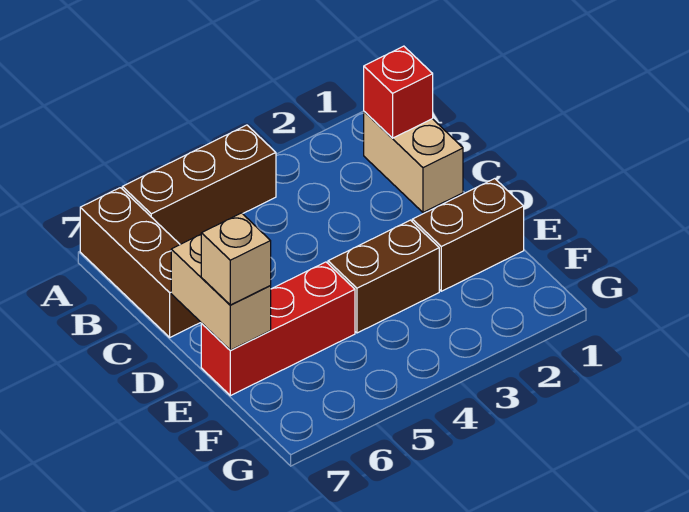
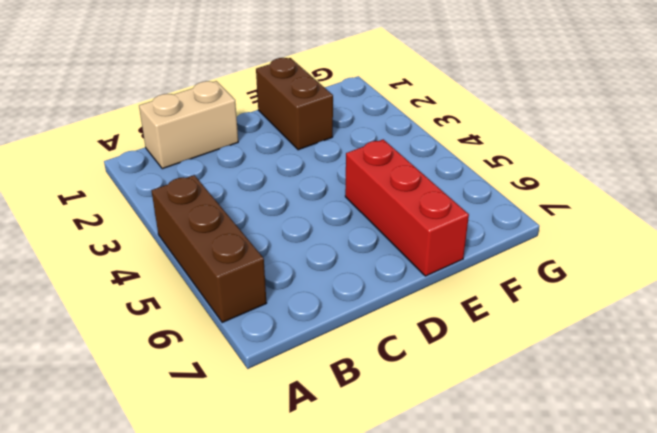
none -> brown 1x3 brick [80,188,201,337]
none -> brown 1x2 brick [328,220,439,333]

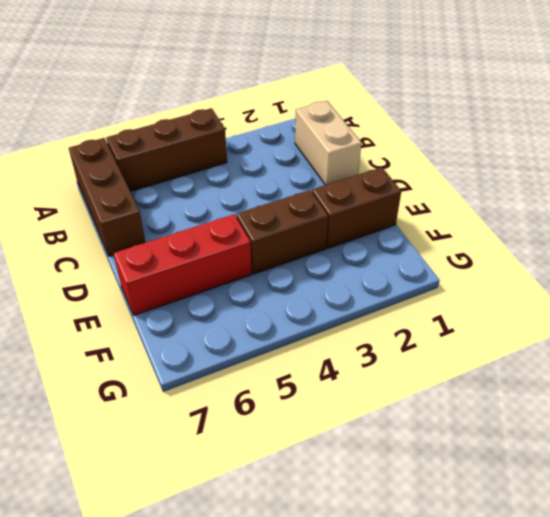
none -> red 1x1 brick [364,46,433,138]
none -> tan 1x2 brick [171,235,271,350]

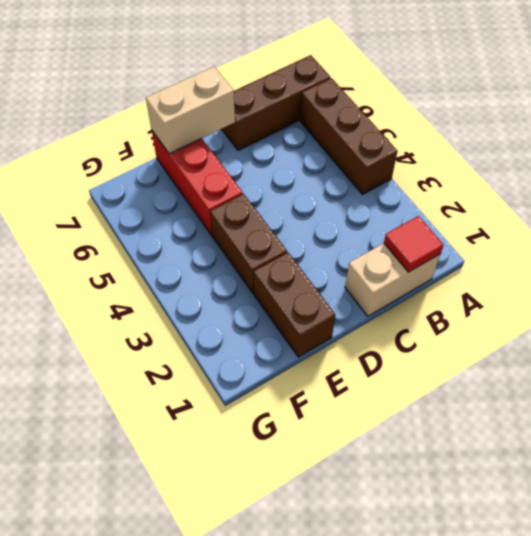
red 1x1 tile [384,216,444,272] -> red 1x1 brick [364,46,433,138]
none -> tan 1x1 brick [201,213,271,305]

